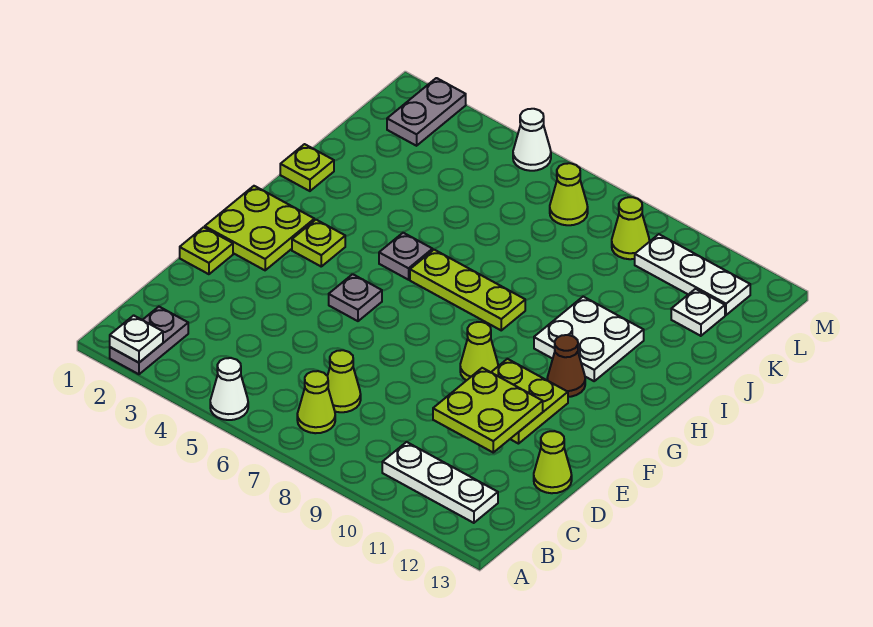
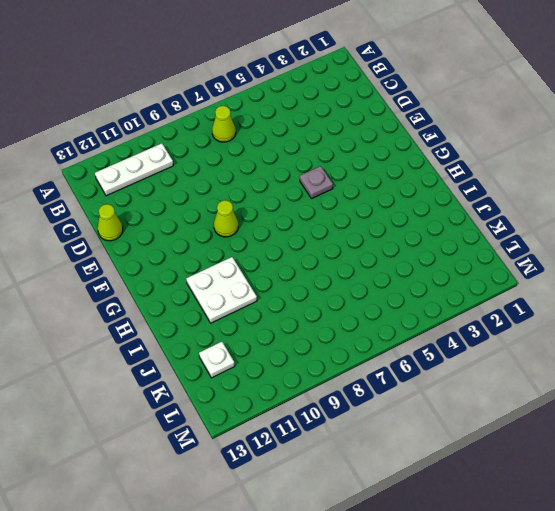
none -> grey 1x2 plate [110,307,188,374]
none -> white 1x1 cone [210,358,248,420]
none -> lime 1x1 cone [328,350,361,412]

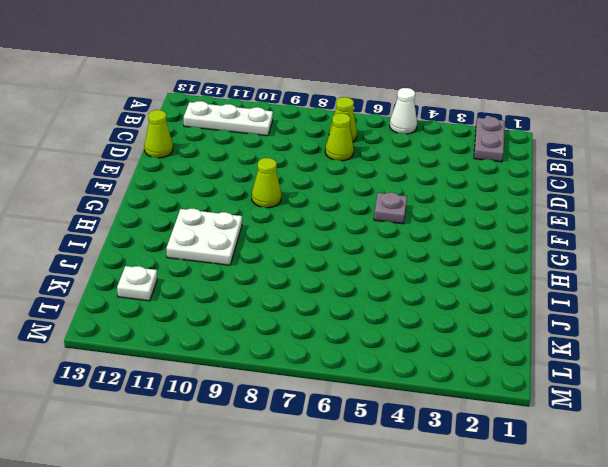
none -> lime 1x1 plate [180,227,233,274]
none -> lime 2x2 plate [491,359,568,444]
none -> lime 2x2 plate [205,186,314,270]

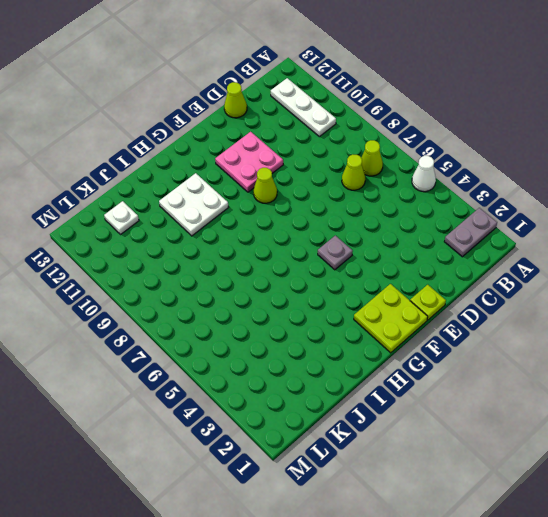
pink 2x2 plate [215,132,283,192] -> lime 2x2 plate [491,359,568,444]
none -> lime 1x1 plate [292,220,345,266]
none -> brown 1x1 cone [547,335,585,397]
none -> grey 1x1 plate [379,233,433,280]

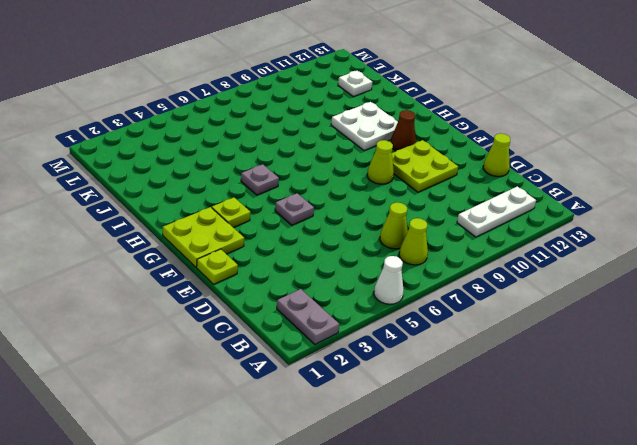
none -> lime 1x3 plate [410,250,525,330]
none -> lime 1x1 plate [280,144,334,191]
none -> grey 1x2 plate [387,78,466,146]

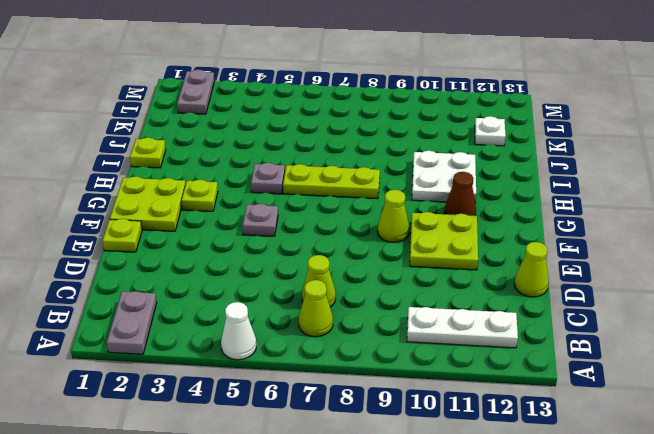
none -> lime 1x1 cone [550,163,588,225]
none -> lime 1x1 cone [612,197,650,259]
none -> white 1x3 plate [635,234,750,315]

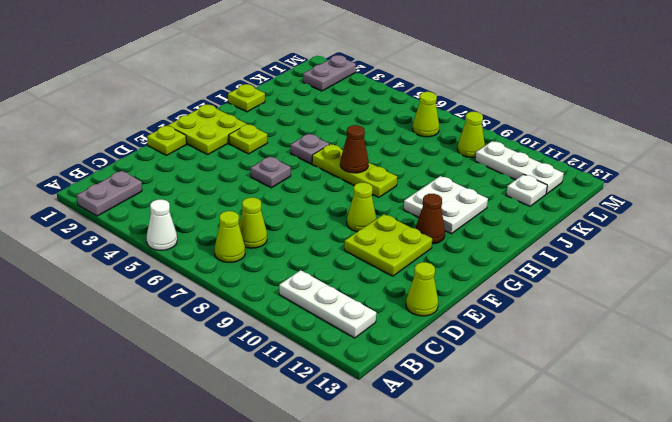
brown 1x1 cone [340,125,369,173] -> none
none -> white 1x1 cone [513,109,551,171]
none -> white 1x1 plate [110,315,163,363]
none -> lime 2x2 plate [433,368,543,452]

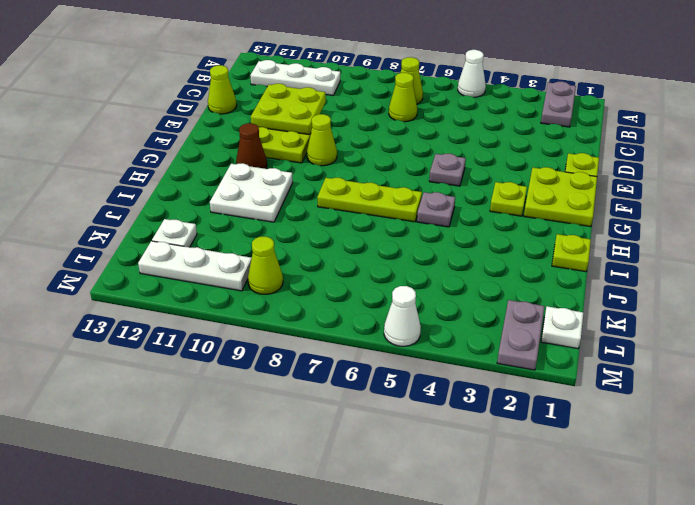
white 1x1 plate [541,306,583,349] -> white 1x1 plate moved to [110,315,163,363]
none -> lime 1x1 cone [550,163,588,225]

